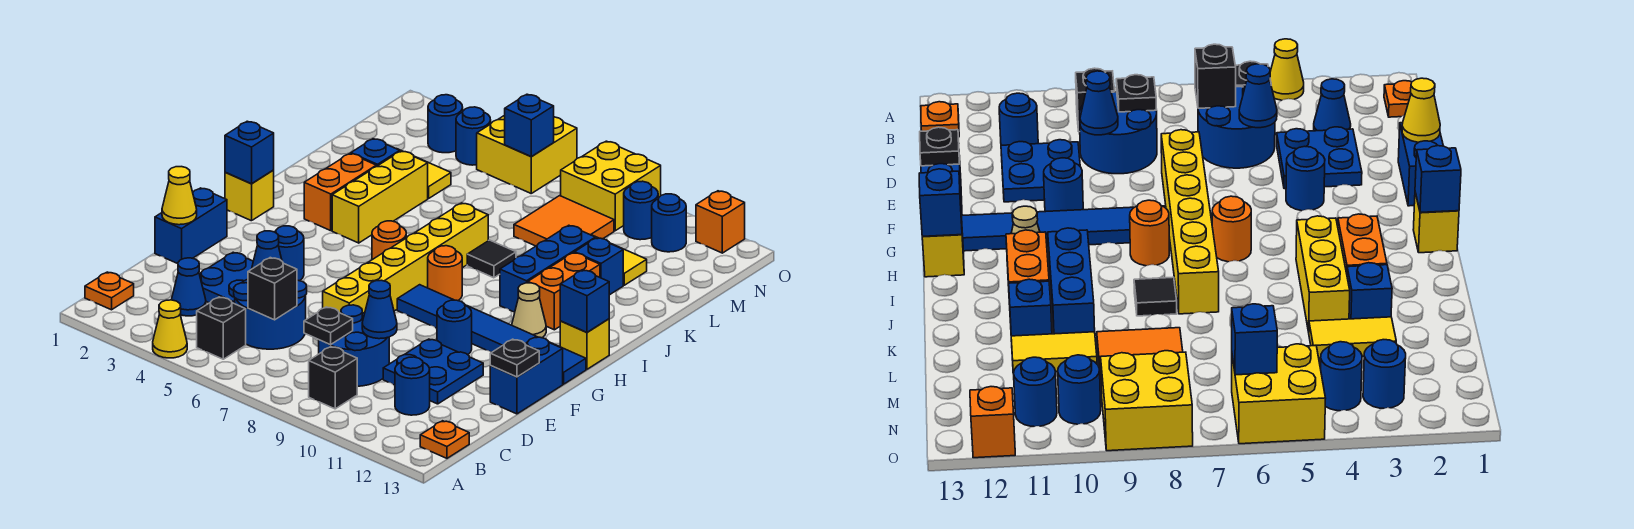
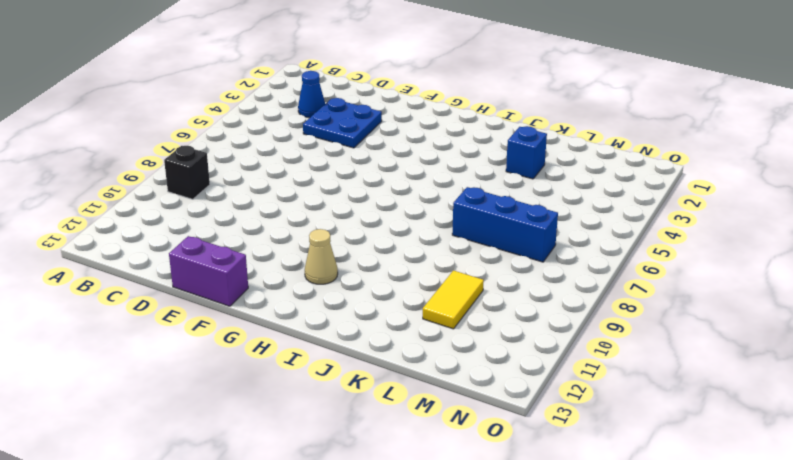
purple 1x2 brick [169,236,248,306] -> blue 1x2 brick [490,337,563,414]
blue 1x3 brick [452,187,558,262] -> blue 1x3 brick moved to [500,225,595,312]
none -> yellow 1x1 cone [153,300,187,358]
none -> orange 1x1 plate [85,272,134,310]
none -> black 1x1 brick [197,297,246,359]
none -> orange 1x1 plate [420,421,469,458]

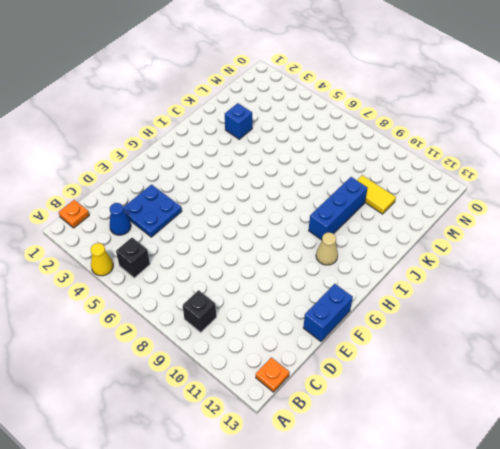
none -> blue 2x2 round brick [234,279,307,349]
none -> blue 2x2 round brick [319,305,389,386]
none -> blue 1x1 round brick [395,357,430,415]
none -> blue 2x2 plate [383,339,483,404]

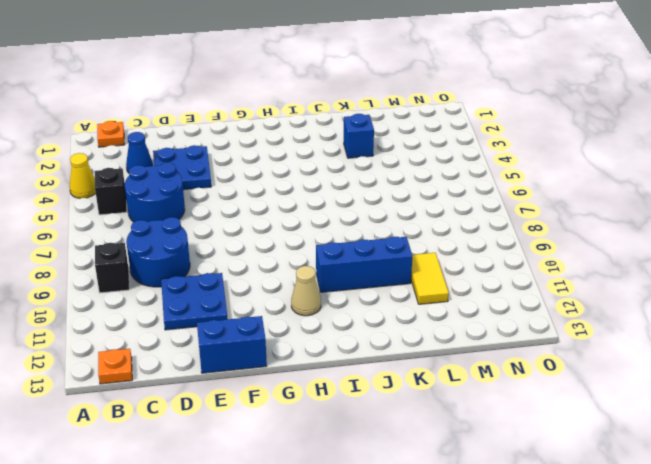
none -> blue 1x1 round brick [395,357,430,415]
none -> blue 1x2 brick [155,188,227,264]
none -> yellow 1x6 brick [323,203,488,313]
none -> blue 1x1 round brick [275,226,304,281]

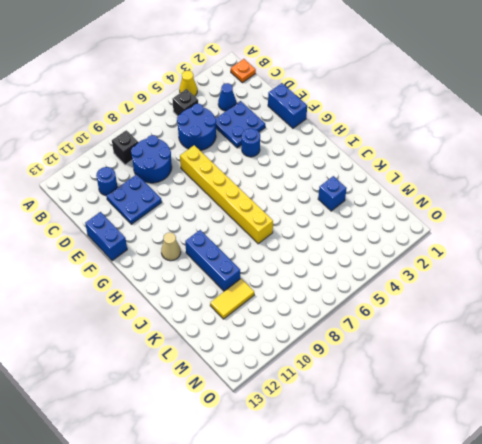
none -> orange 1x1 plate [420,421,469,458]
none -> blue 1x1 round brick [437,300,472,355]
none -> blue 1x6 tile [397,285,586,384]
none -> yellow 1x1 brick [225,170,274,221]

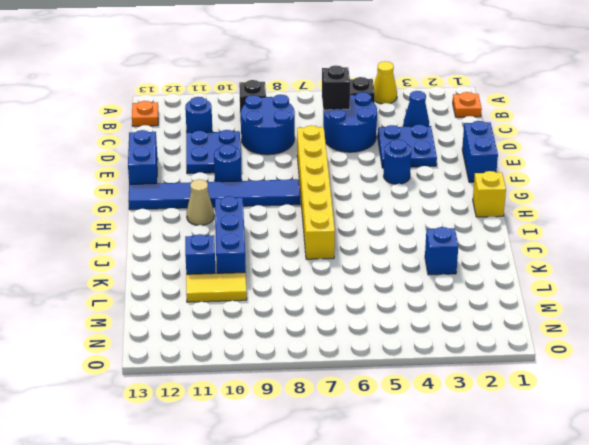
none -> orange 1x1 round brick [372,221,406,260]
none -> orange 1x1 round brick [428,246,462,301]
none -> yellow 1x1 brick [560,319,609,369]
none -> orange 1x2 brick [304,154,376,231]

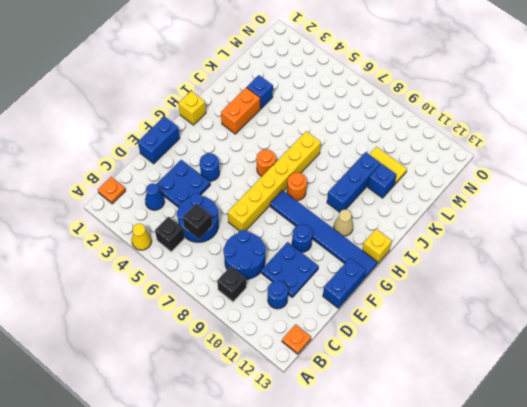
none -> yellow 1x3 brick [332,151,428,243]
none -> orange 1x2 brick [528,253,600,330]
none -> black 1x1 tile [467,240,516,278]
none -> yellow 1x2 tile [398,149,451,198]

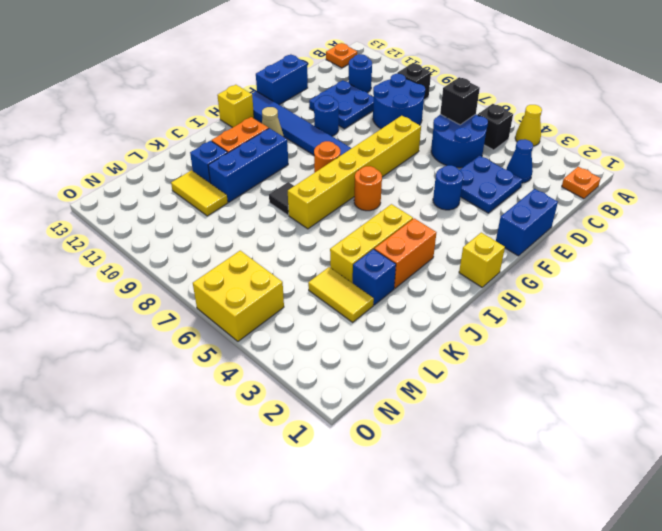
none -> orange 2x2 tile [514,196,614,246]
none -> blue 1x1 round brick [428,95,463,153]
none -> blue 1x1 round brick [456,107,491,165]
none -> yellow 2x2 brick [561,141,661,231]

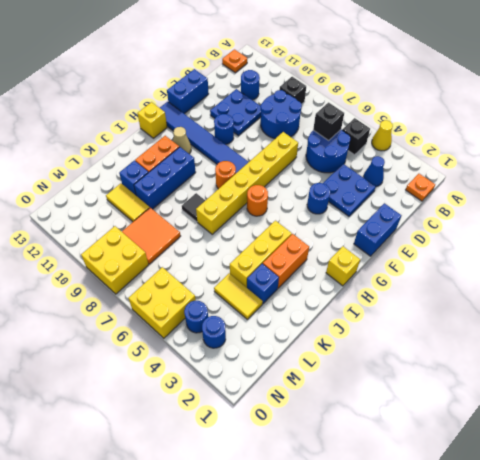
none -> blue 1x1 round brick [624,181,658,240]
none -> blue 1x1 round brick [652,194,686,252]
none -> orange 1x1 brick [696,191,745,253]
none -> black 1x1 plate [304,307,353,345]

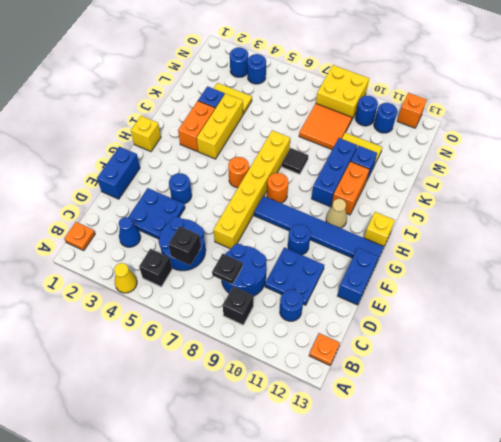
none -> yellow 2x2 brick [477,115,577,193]
none -> blue 1x1 cone [252,231,282,269]
none -> blue 1x1 cone [362,280,397,339]
none -> yellow 1x1 cone [162,167,197,225]

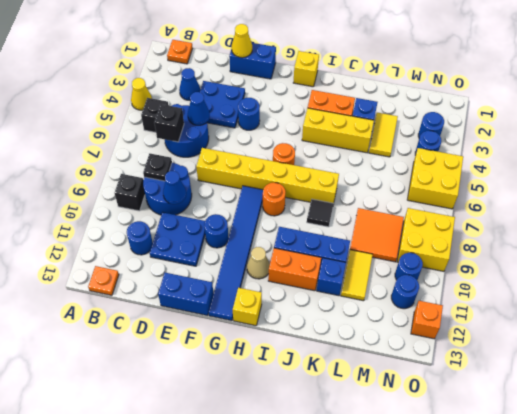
none -> black 1x1 plate [490,339,539,377]
none -> blue 1x1 brick [225,121,274,184]
none -> blue 1x1 brick [560,270,609,332]
none -> blue 1x1 brick [505,94,554,157]

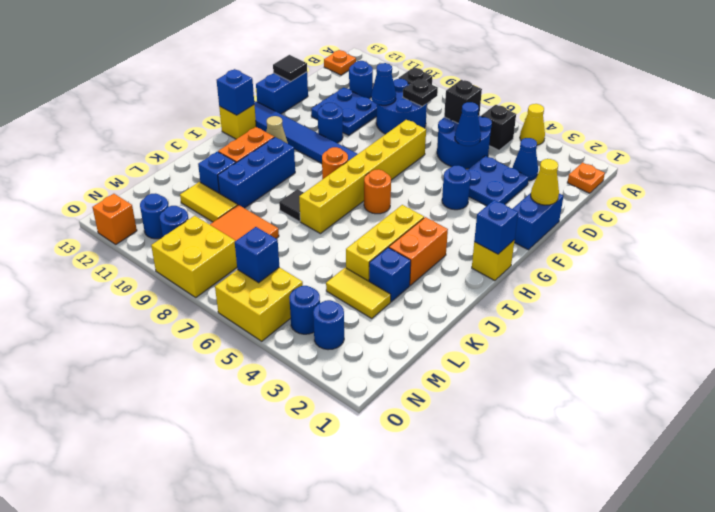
black 1x1 tile [273,55,307,81] -> black 1x1 plate [490,339,539,377]

